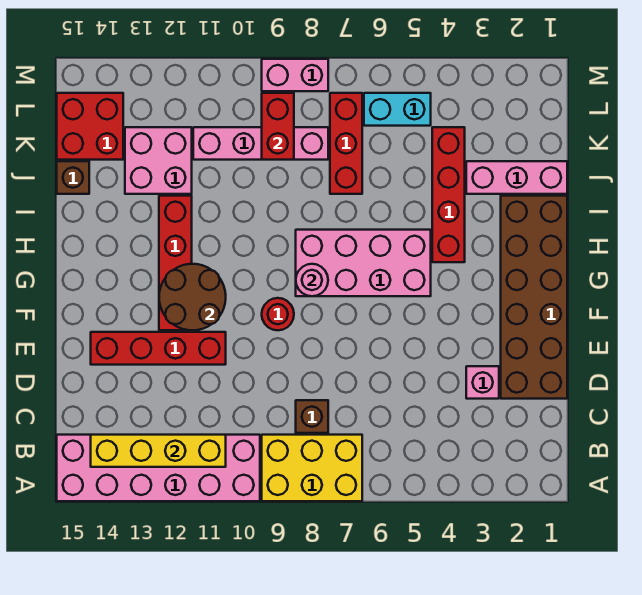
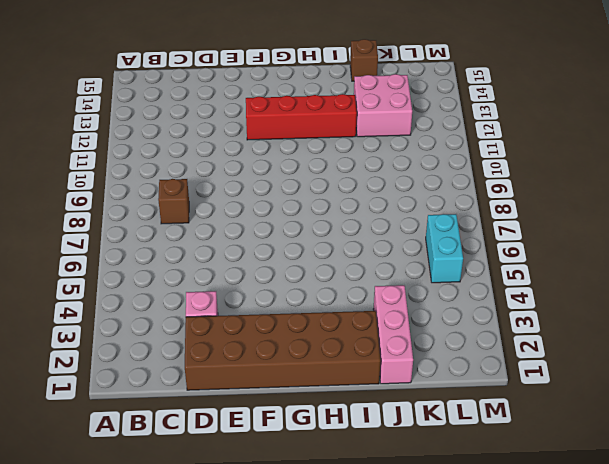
none -> yellow 2x3 brick [262,435,362,501]
none -> pink 2x6 brick [57,435,260,501]
none -> red 1x4 brick [91,332,226,365]

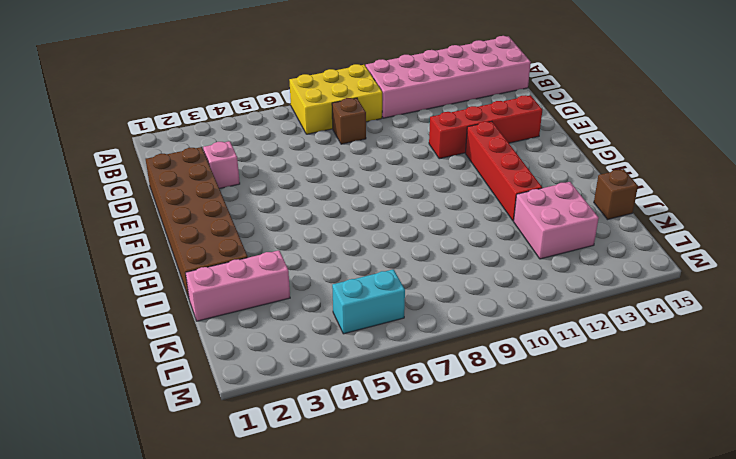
none -> red 1x1 round brick [262,298,294,330]
none -> pink 2x4 brick [296,230,431,296]
none -> red 1x4 brick [432,127,465,262]

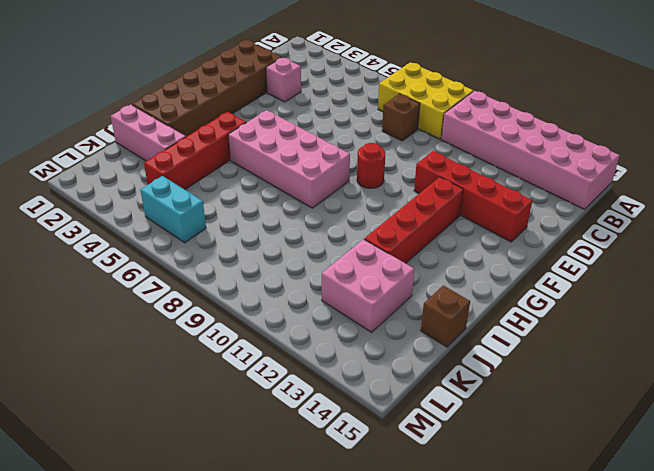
none -> red 1x3 brick [330,93,362,194]
none -> pink 1x4 brick [193,127,328,160]
none -> red 2x2 brick [57,93,123,160]

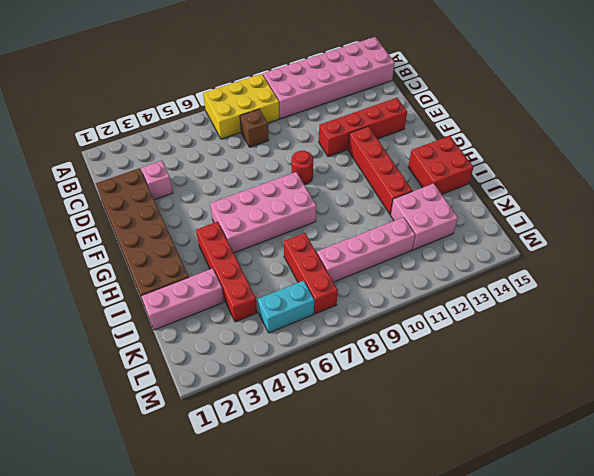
red 2x2 brick [408,136,474,194] -> red 2x2 brick moved to [57,93,123,160]
none -> brown 1x1 brick [57,161,89,194]
none -> pink 1x2 brick [262,59,328,91]
none -> yellow 1x4 brick [91,435,226,467]

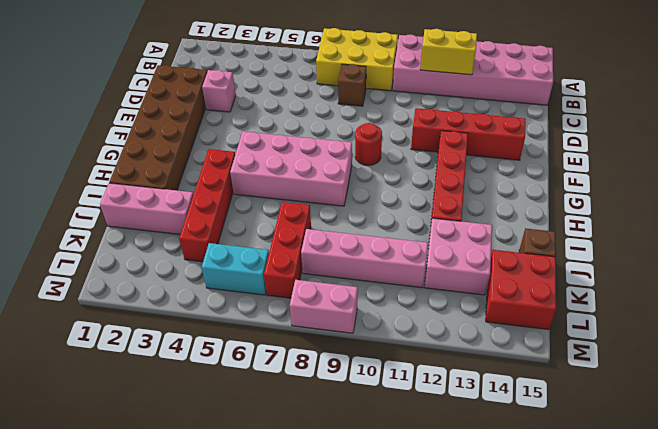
yellow 1x2 brick [420,29,477,75] -> yellow 1x4 brick [91,435,226,467]
none -> brown 2x2 round brick [159,264,226,330]
none -> pink 1x1 round brick [296,264,328,296]
none -> red 1x2 brick [262,93,294,160]

